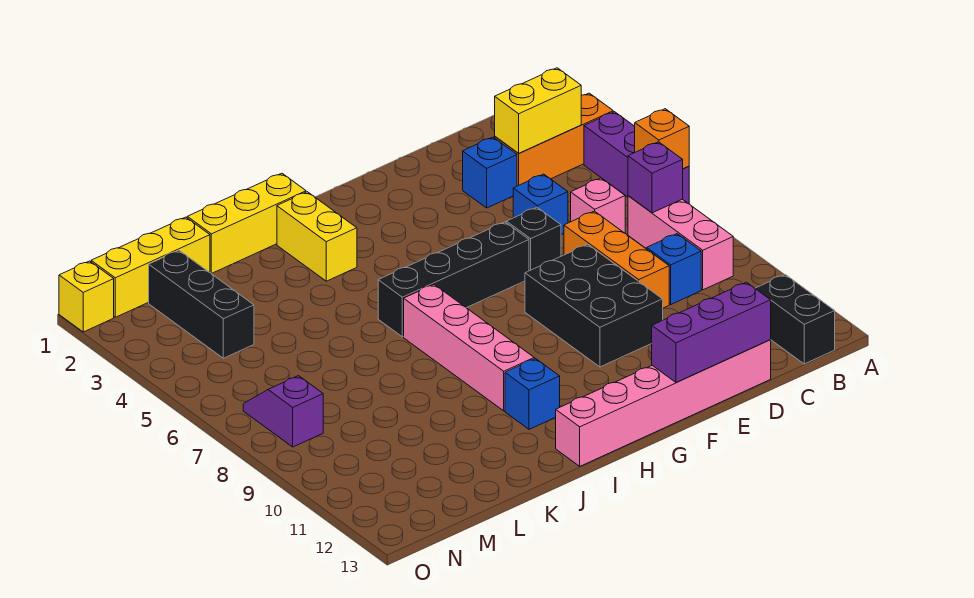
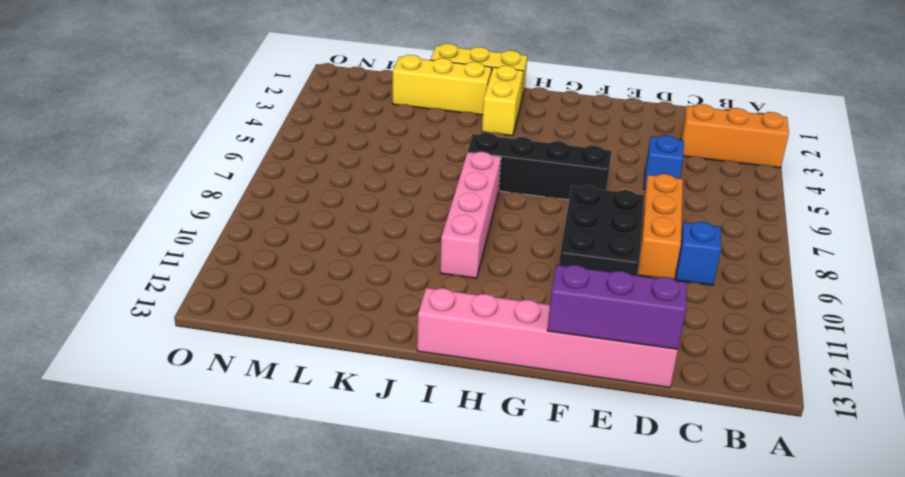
yellow 1x3 brick [393,55,492,115] -> yellow 1x3 brick moved to [91,217,210,317]
none -> purple 1x3 brick [584,112,689,204]
none -> pink 1x3 brick [628,196,733,290]
none -> black 1x2 brick [755,275,835,364]

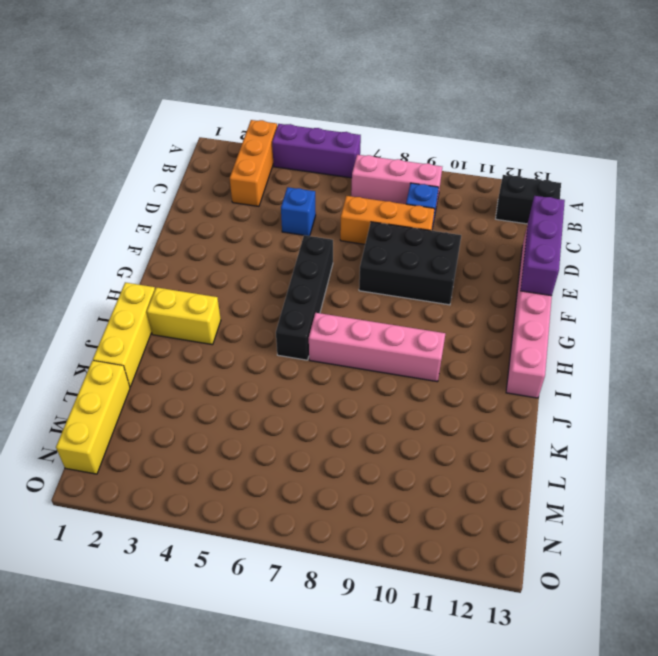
none -> pink 1x1 brick [571,178,625,233]
none -> blue 1x1 brick [463,137,517,208]
none -> black 1x1 brick [506,207,561,271]

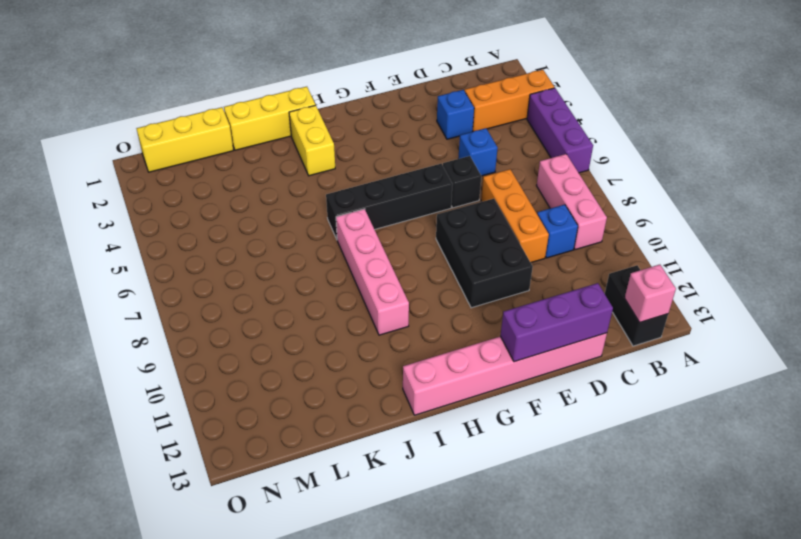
pink 1x1 brick [625,265,676,323] -> pink 1x1 brick moved to [571,178,625,233]
none -> blue 1x1 brick [505,359,560,429]
none -> black 1x3 brick [149,251,254,358]
none -> purple 1x2 slope [243,376,323,447]

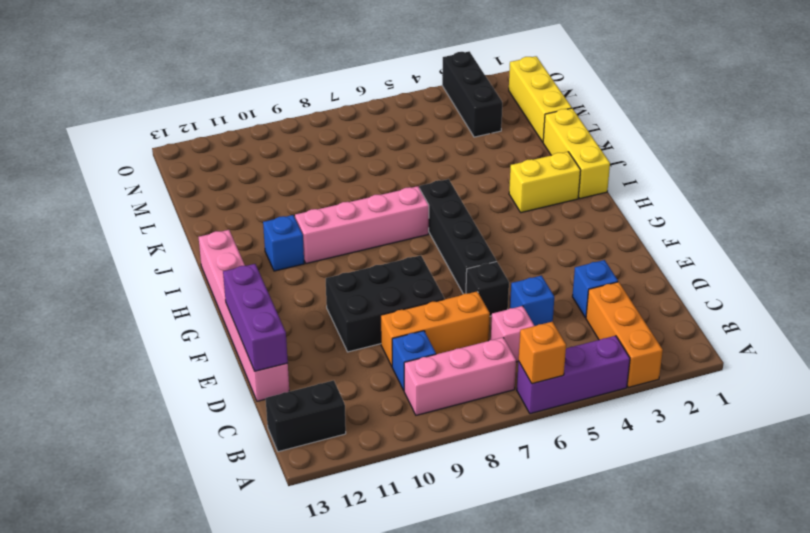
black 1x3 brick [442,51,502,137] -> black 1x3 brick turned to [149,251,254,358]
none -> purple 1x2 slope [243,376,323,447]
none -> yellow 1x1 brick [59,261,114,332]
none -> yellow 1x2 brick [495,68,581,153]

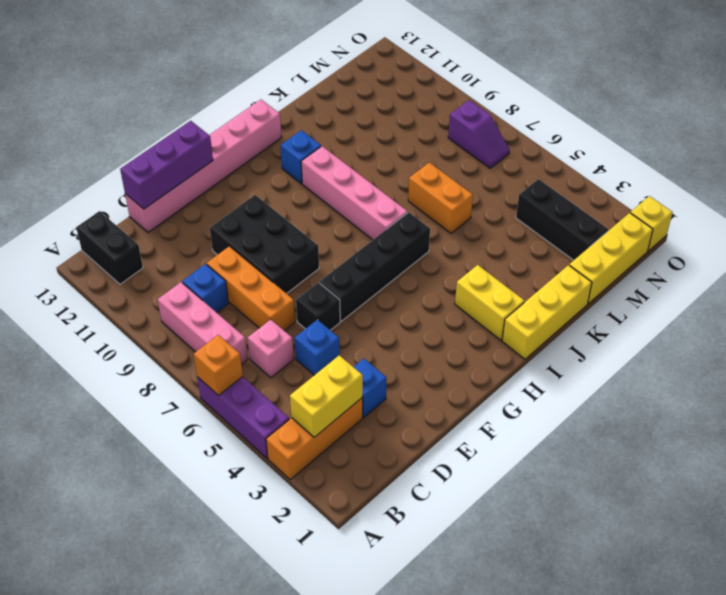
orange 1x2 brick [408,162,473,233] -> none
none -> purple 1x1 brick [628,142,683,213]

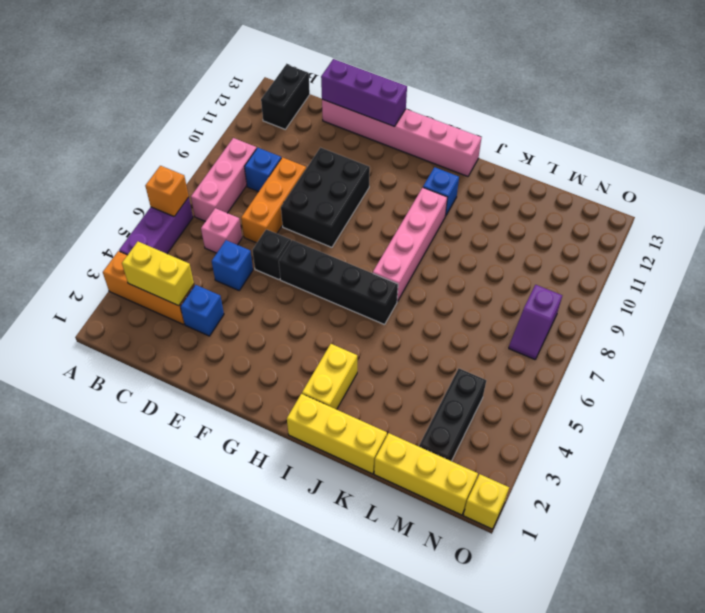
none -> purple 1x1 brick [628,142,683,213]

